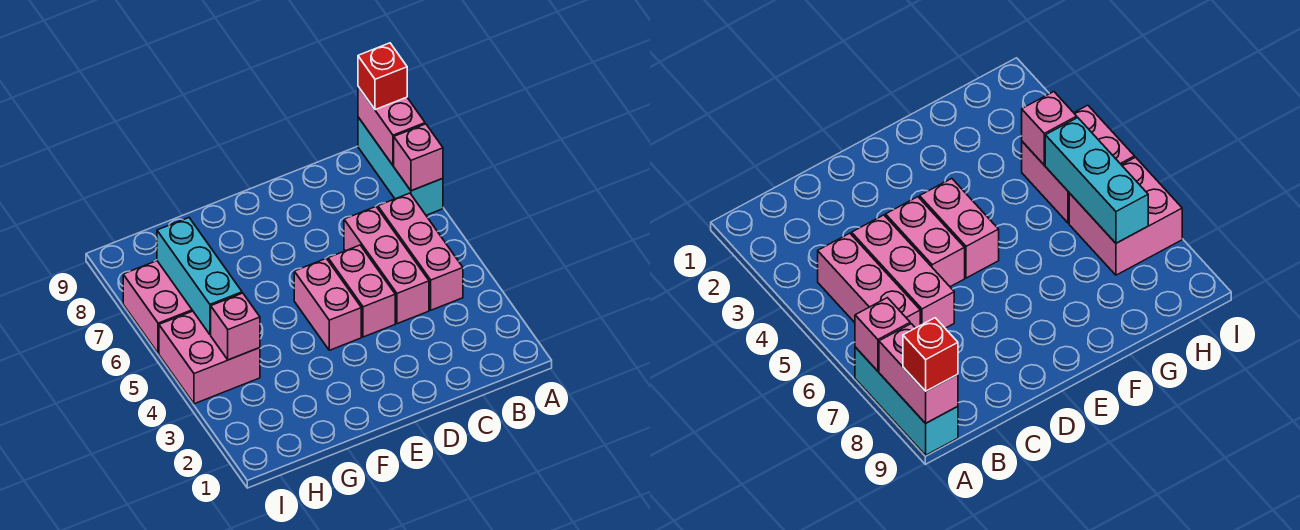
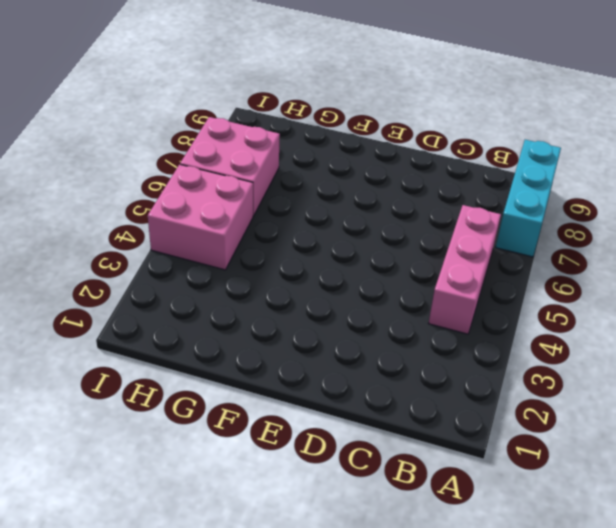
none -> pink 1x3 brick [344,207,429,324]
none -> pink 1x2 brick [328,245,395,337]
none -> pink 1x2 brick [294,258,361,350]

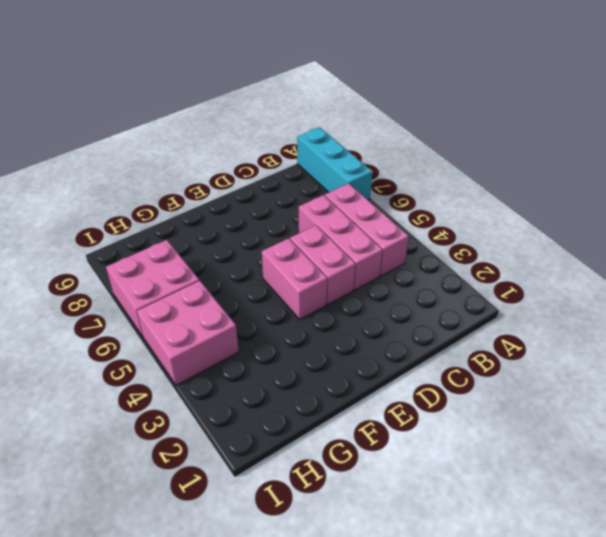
none -> pink 1x1 brick [394,124,443,191]
none -> pink 1x2 brick [358,87,425,165]
none -> pink 1x1 brick [211,293,260,360]

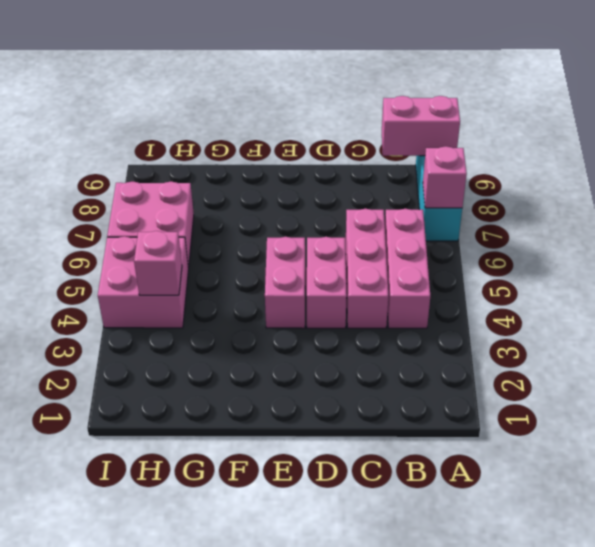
pink 1x2 brick [382,96,460,156] -> pink 1x2 brick turned to [358,87,425,165]
none -> cyan 1x3 brick [157,218,242,335]
none -> red 1x1 brick [358,43,407,110]

